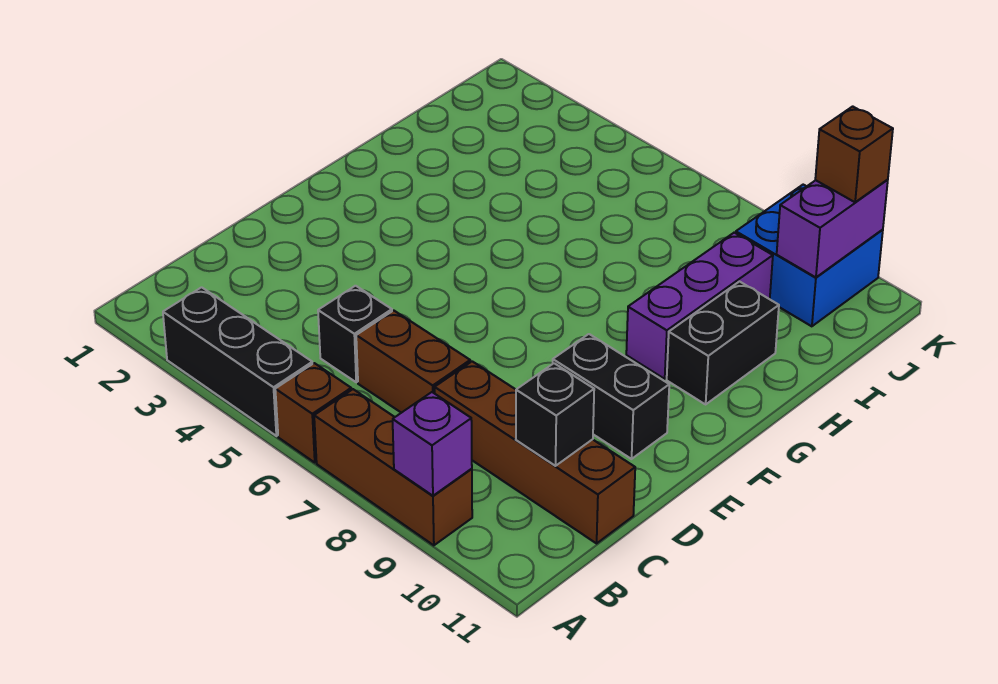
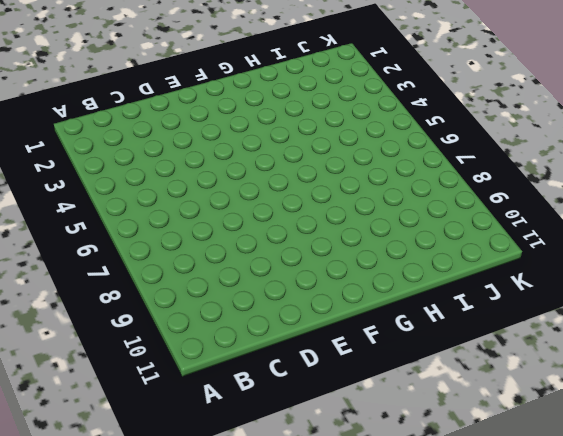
none -> black 1x3 brick [163,287,312,436]
none -> brown 1x1 brick [275,363,351,462]
none -> brown 1x3 brick [314,389,472,545]

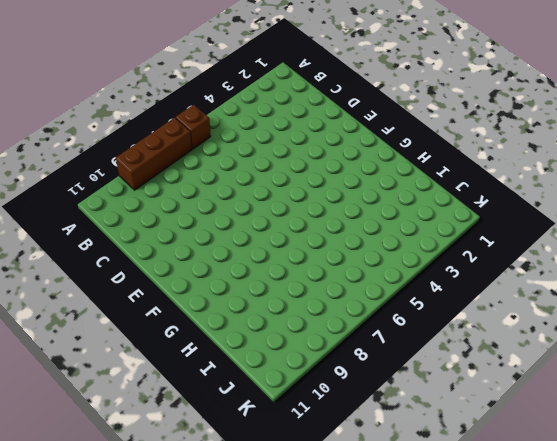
none -> black 1x3 brick [163,287,312,436]
none -> black 1x1 brick [318,286,392,382]
none -> brown 1x2 brick [356,310,470,413]

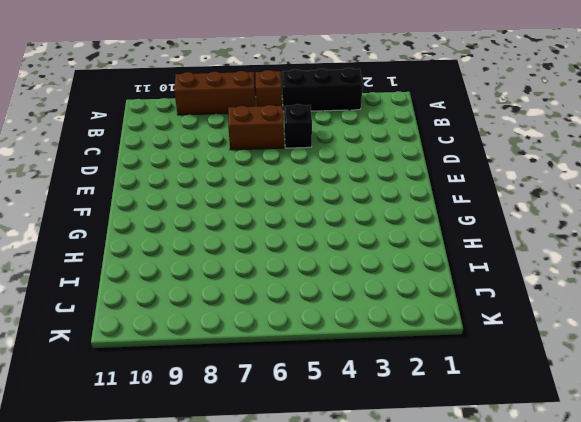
none -> brown 1x4 brick [435,361,635,543]
none -> black 1x2 brick [553,334,669,459]
none -> purple 1x3 brick [626,233,773,379]

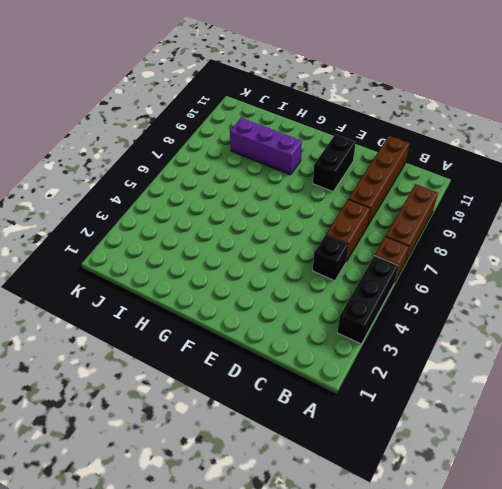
none -> black 1x2 brick [667,282,779,404]
none -> blue 2x2 brick [736,185,883,326]
none -> purple 1x1 brick [393,392,472,496]

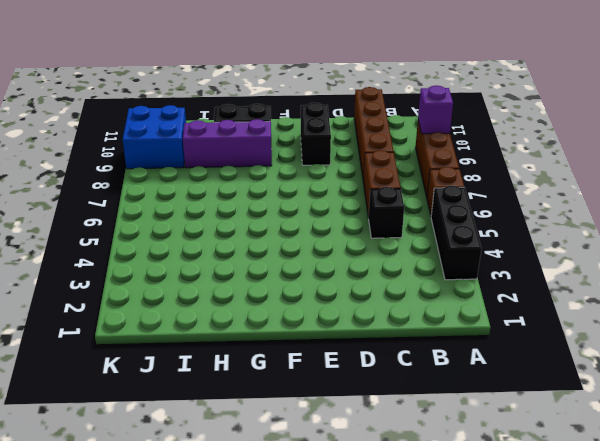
none -> black 1x1 brick [516,363,594,466]
none -> purple 1x2 brick [777,180,888,277]
none -> brown 1x1 brick [815,106,893,202]

